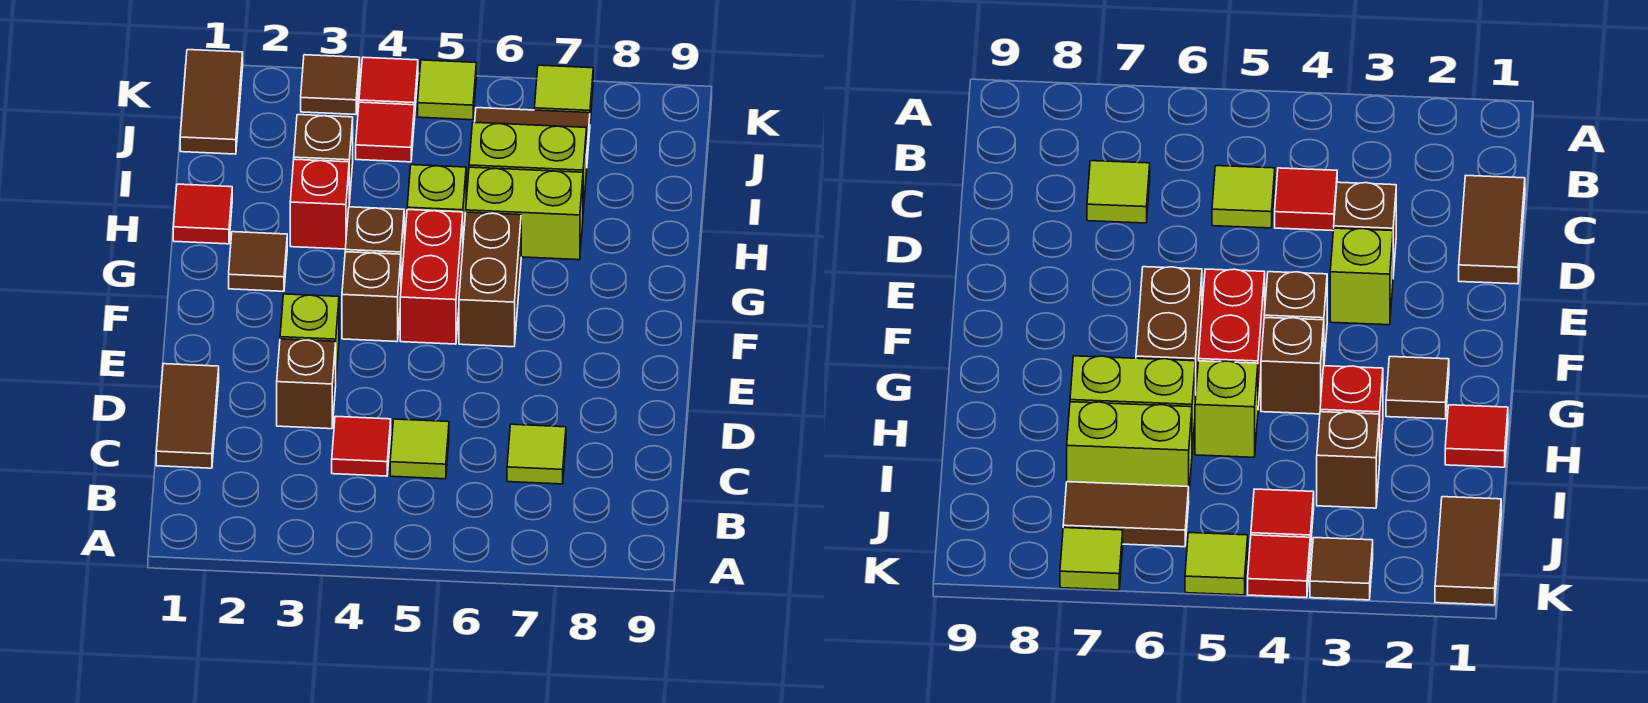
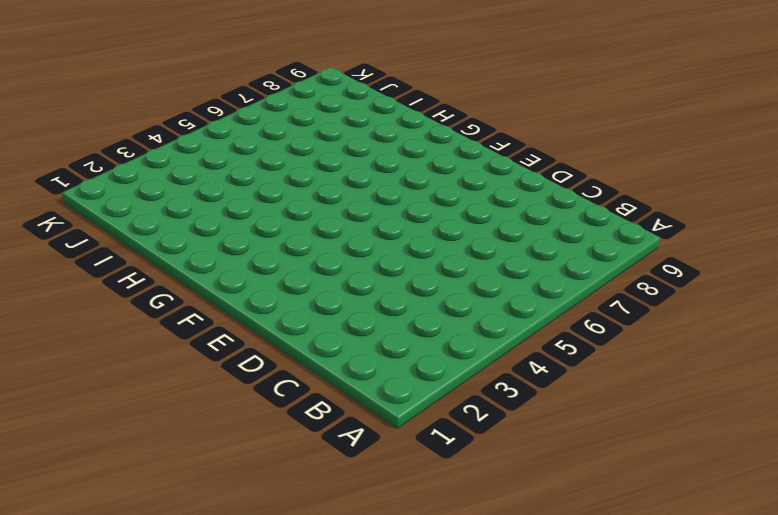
none -> brown 1x2 tile [156,364,219,468]
none -> red 1x1 tile [332,416,391,476]
none -> lime 1x1 tile [390,419,449,479]

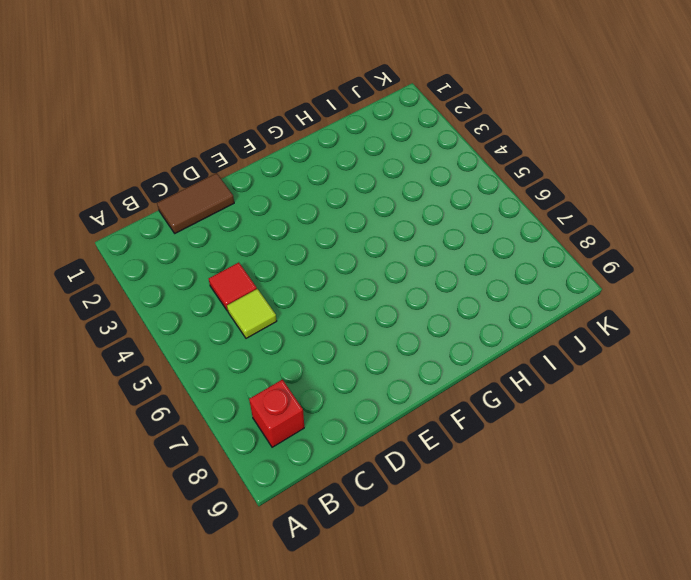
red 1x1 brick [249,380,304,447] -> red 1x1 brick moved to [290,159,349,249]
none -> lime 1x1 tile [507,424,566,484]
none -> brown 1x1 brick [277,339,336,429]
none -> lime 1x1 brick [280,294,339,374]

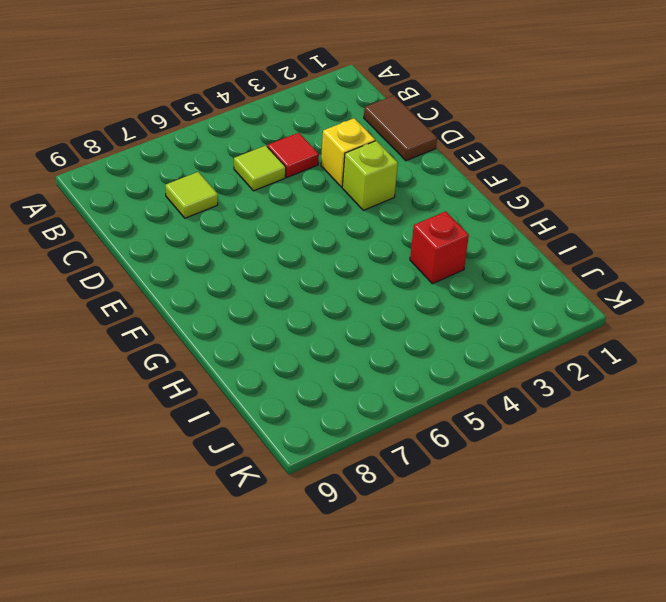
yellow 1x1 brick [321,118,375,187] -> brown 1x1 brick [277,339,336,429]
none -> brown 1x1 brick [342,252,401,342]
none -> red 1x2 brick [400,210,463,344]
none -> brown 1x2 brick [459,212,521,347]

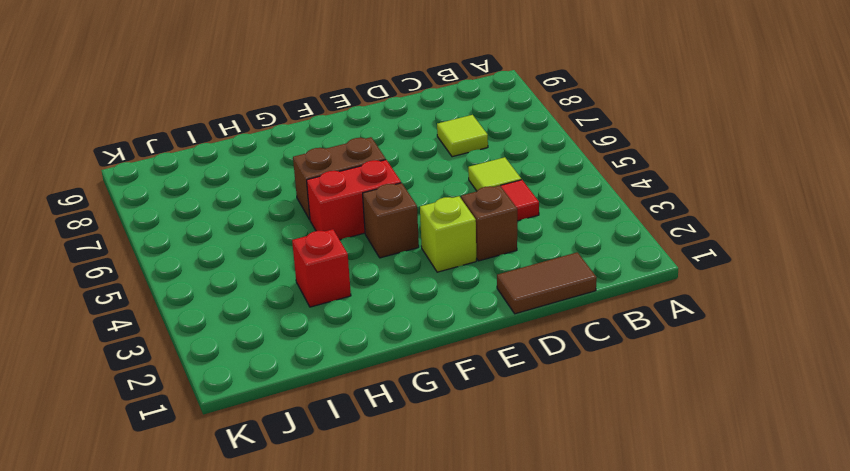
none -> brown 1x1 tile [229,232,287,291]
none -> brown 1x1 brick [345,207,404,283]
none -> red 1x1 tile [173,184,232,244]

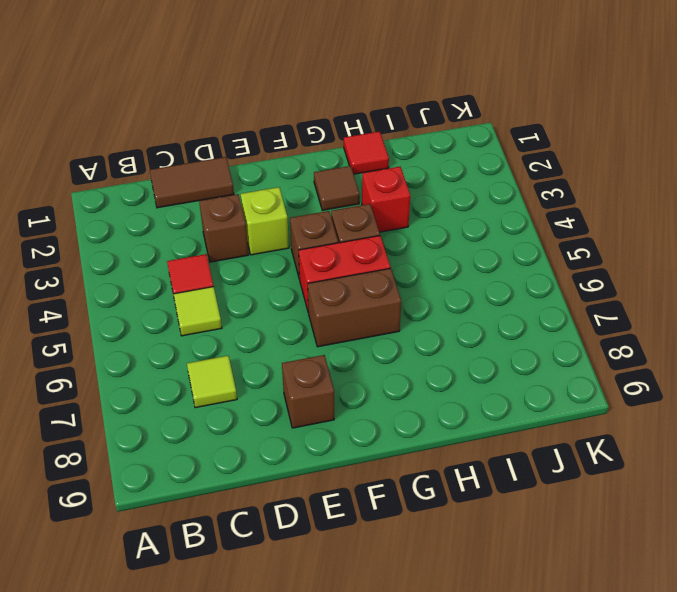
brown 1x1 brick [282,355,334,428] -> brown 1x1 brick moved to [294,115,353,203]
none -> lime 1x1 brick [407,165,466,240]
none -> lime 1x2 brick [466,167,583,260]
none -> lime 1x2 brick [469,122,587,211]

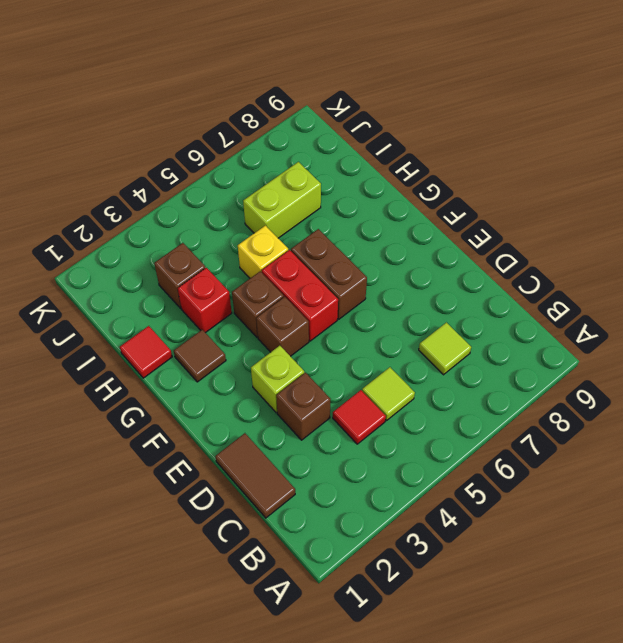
yellow 1x1 brick [238,225,288,278] -> lime 1x1 brick [407,165,466,240]
none -> lime 1x2 brick [466,167,583,260]
none -> brown 1x2 tile [180,50,243,154]
none -> red 1x1 tile [356,102,415,162]

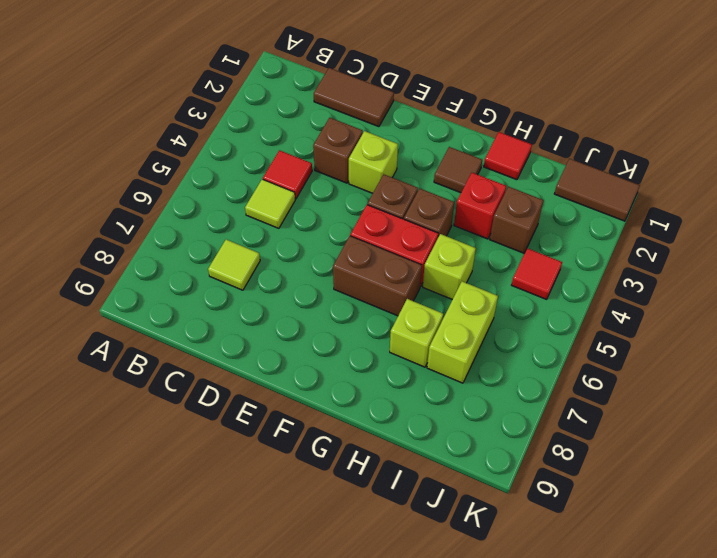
lime 1x1 brick [390,299,443,367] -> lime 1x2 brick [466,167,583,260]
none -> brown 1x2 tile [475,108,590,159]
none -> brown 1x1 tile [301,55,360,115]
none -> red 1x1 tile [359,57,418,107]

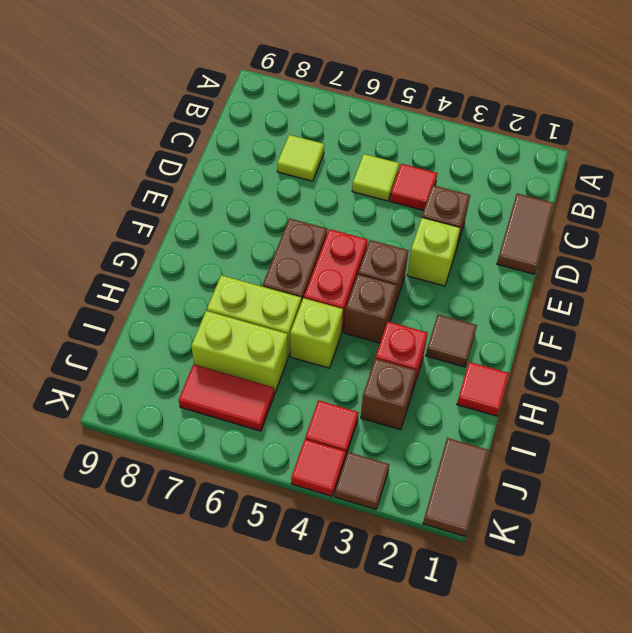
red 1x2 tile [179,364,274,431] -> brown 1x2 tile [475,108,590,159]
none -> lime 1x1 tile [418,60,476,120]
none -> lime 1x1 tile [534,65,593,120]

